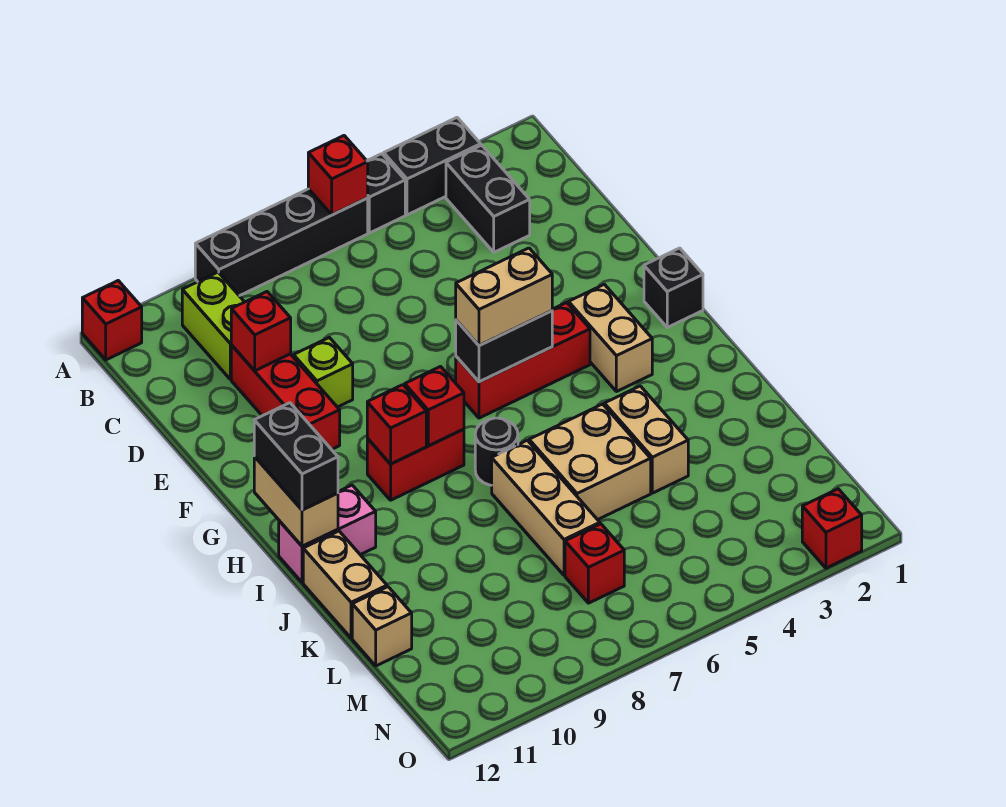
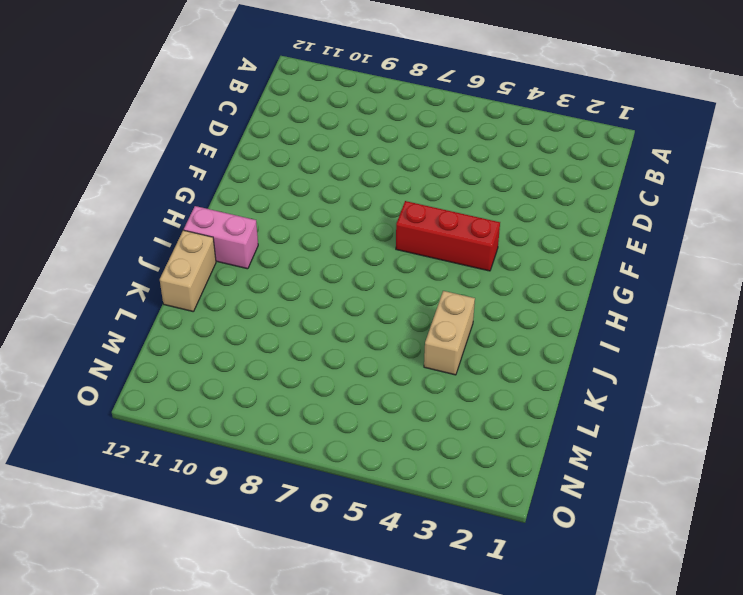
none -> black 1x2 brick [384,118,481,215]
none -> black 1x1 brick [367,154,405,233]
none -> black 1x4 brick [195,189,368,296]

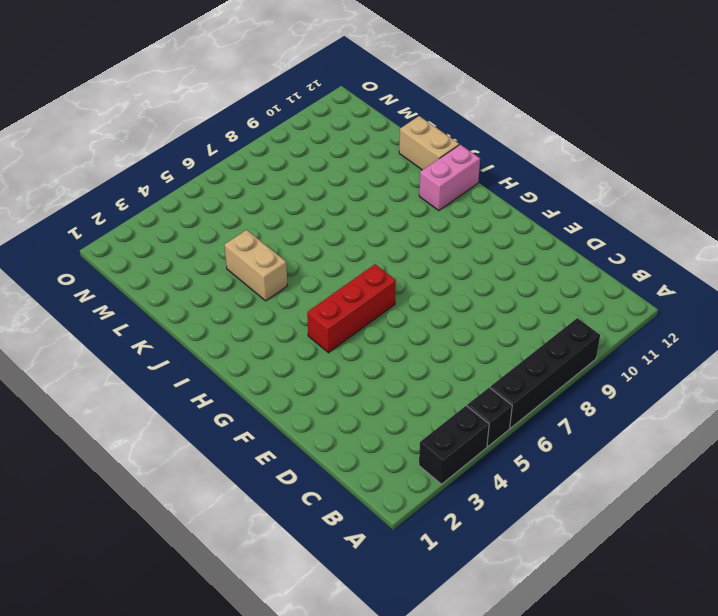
none -> red 1x1 brick [82,281,142,360]
none -> black 1x2 brick [446,145,530,252]
none -> lime 1x2 brick [182,272,244,379]

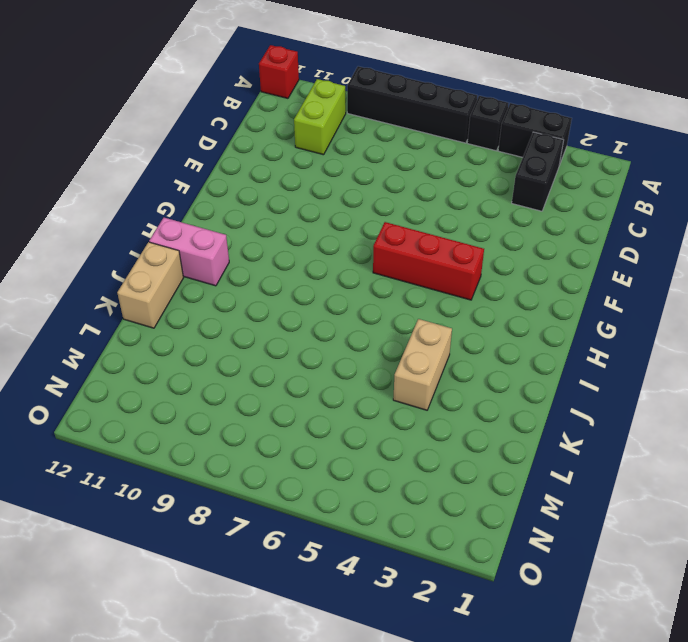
none -> red 1x3 brick [231,345,340,450]
none -> lime 1x1 brick [294,337,353,407]
none -> black 1x1 brick [644,248,703,327]

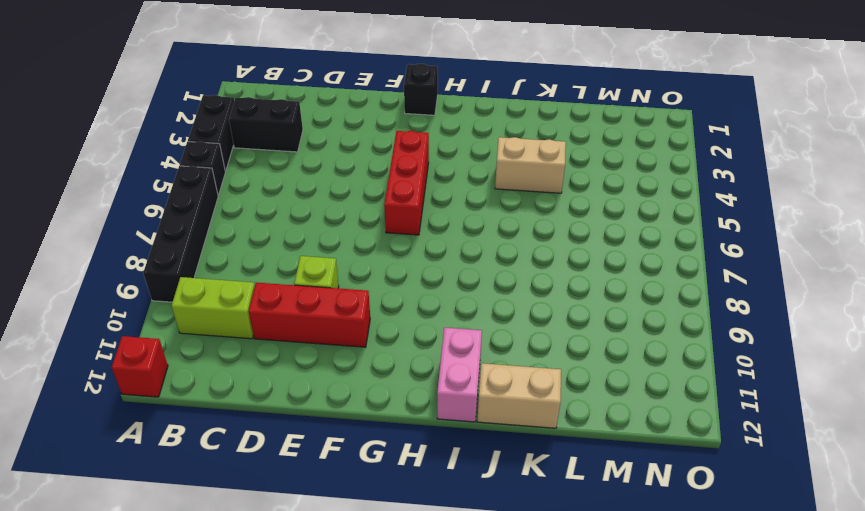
none -> tan 1x2 brick [569,284,652,392]
none -> red 1x2 brick [367,429,464,500]
none -> black 1x1 round brick [475,418,518,485]

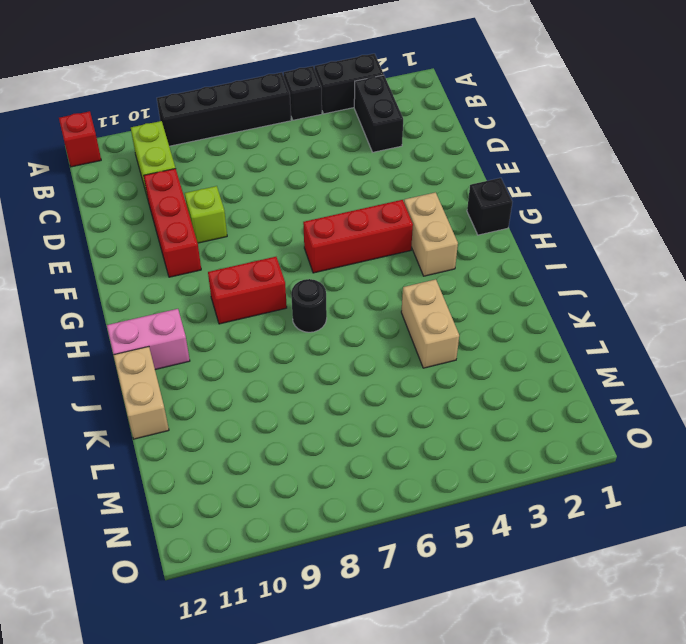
none -> tan 2x2 brick [529,404,651,520]
none -> tan 1x3 brick [492,440,600,575]
none -> tan 1x1 brick [352,587,412,666]

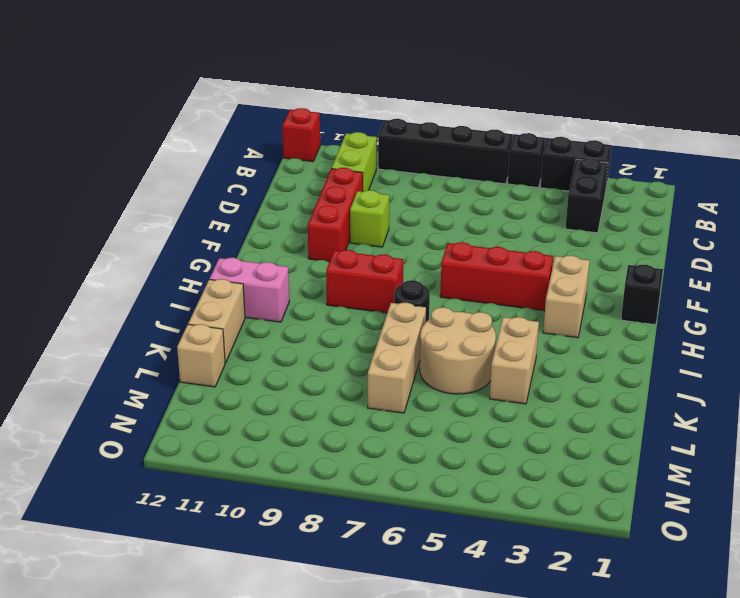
tan 2x2 round brick [420,307,496,394] -> tan 2x2 brick [529,404,651,520]
none -> red 1x1 brick [565,524,624,603]
none -> red 1x1 brick [802,489,862,568]
none -> red 1x1 brick [308,136,368,215]

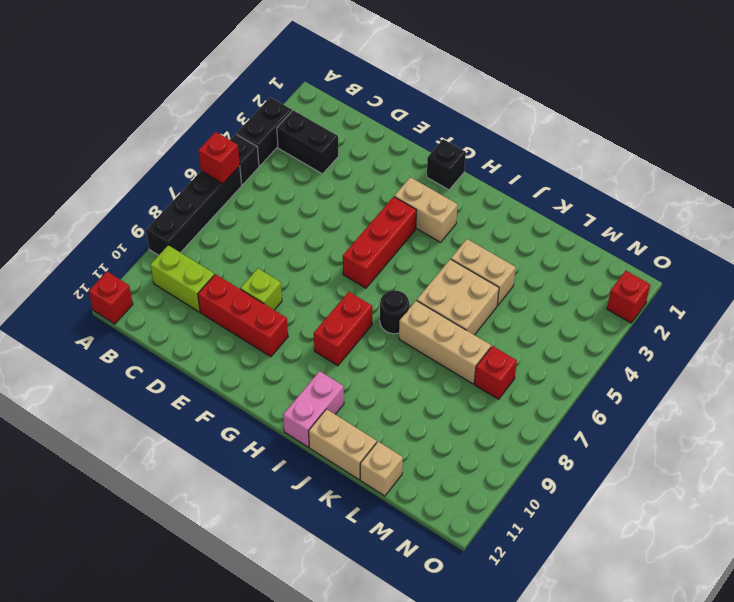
none -> red 1x1 brick [231,292,291,371]
none -> black 1x2 brick [456,311,552,382]
none -> red 1x1 brick [405,367,464,446]

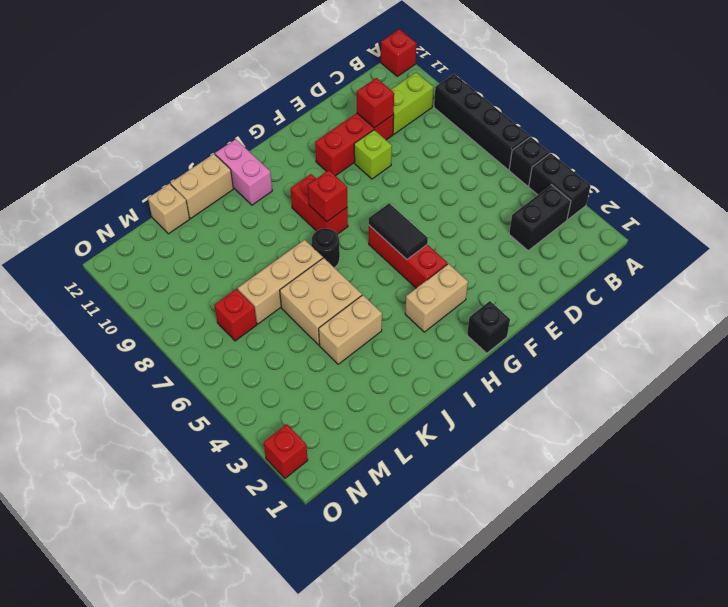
black 1x2 tile [369,203,428,259] -> black 1x2 brick [456,311,552,382]
none -> red 1x1 brick [308,136,368,215]
none -> red 1x1 brick [367,385,426,464]
none -> tan 1x2 brick [254,456,338,546]

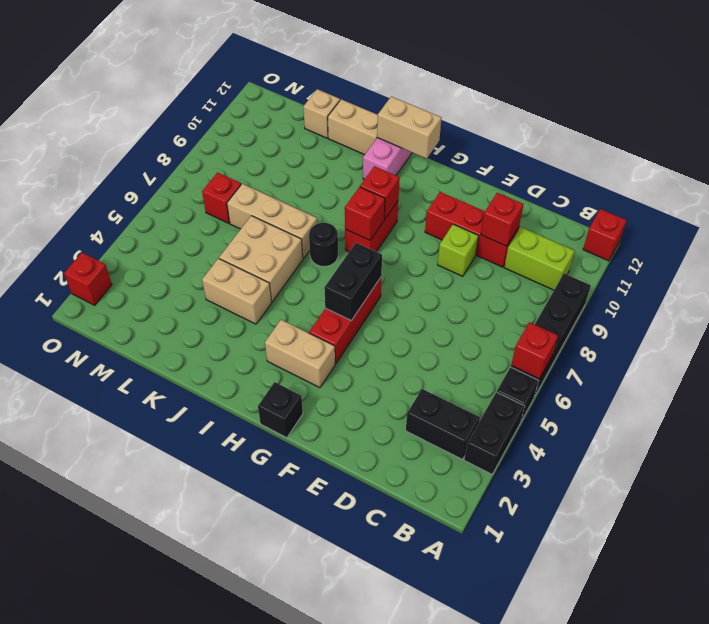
none -> tan 1x2 brick [456,248,552,346]
none -> black 1x2 brick [254,403,338,510]

